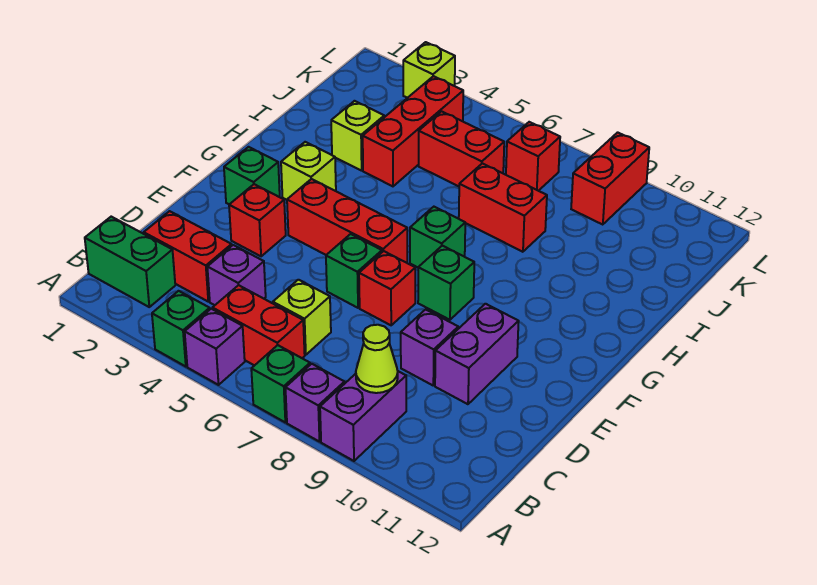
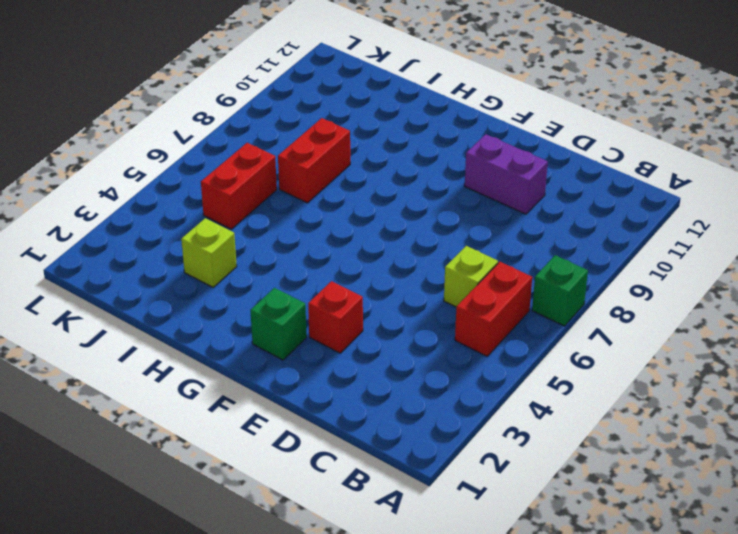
none -> green 1x1 brick [152,291,210,367]
none -> purple 1x1 brick [185,309,245,385]
none -> purple 1x1 brick [285,364,345,442]

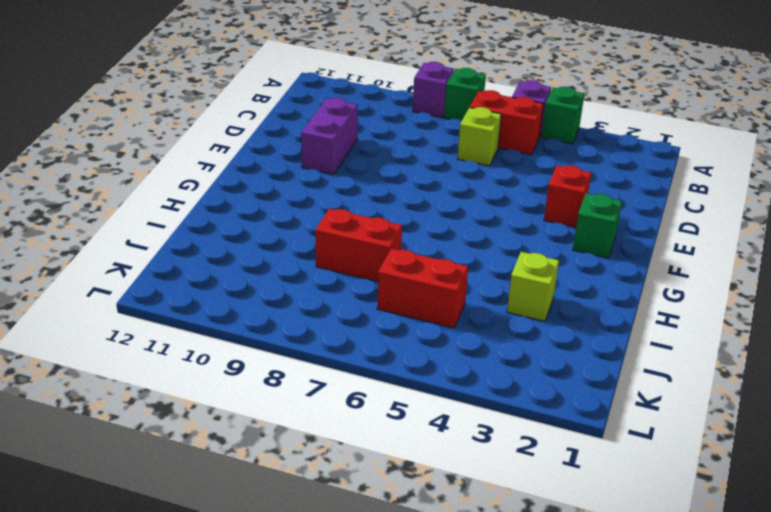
none -> purple 1x2 brick [320,371,406,461]
none -> green 1x2 brick [85,217,175,307]
none -> red 1x2 brick [144,211,232,301]

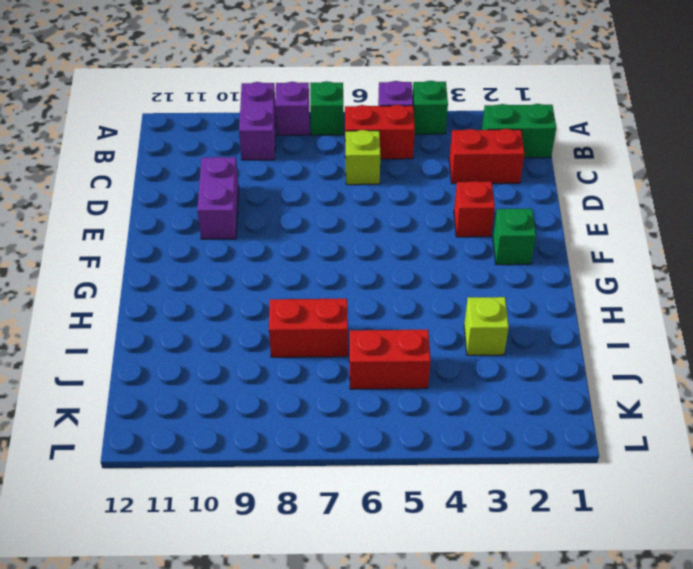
none -> purple 1x1 brick [207,245,266,305]
none -> purple 1x1 brick [401,309,458,385]
none -> green 1x1 brick [326,234,382,308]

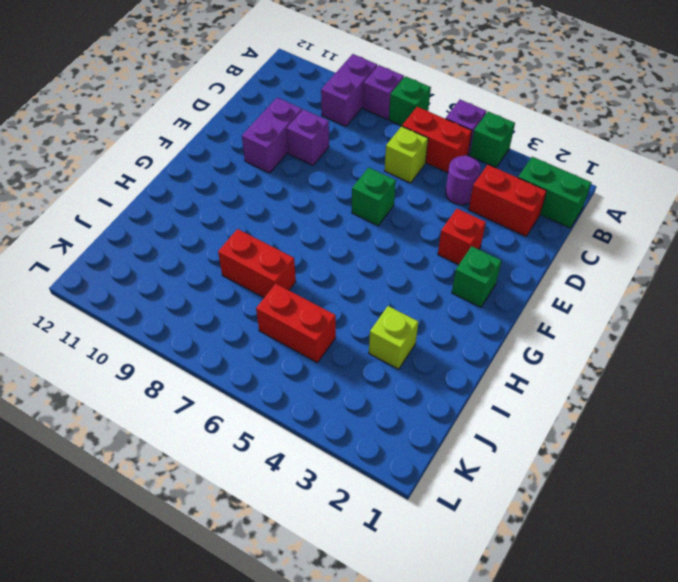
purple 1x1 round brick [446,155,481,205] -> purple 1x1 brick [207,245,266,305]
none -> red 1x1 brick [359,251,415,325]
none -> red 1x3 brick [287,179,407,263]
none -> green 1x1 brick [418,246,474,320]

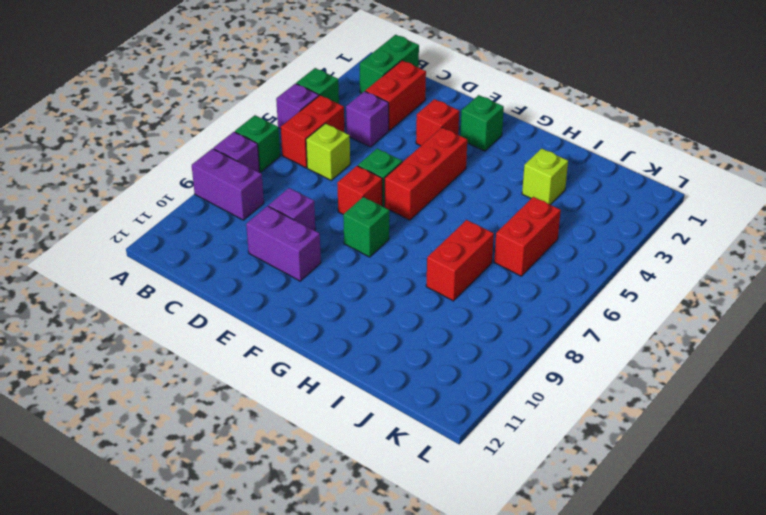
none -> lime 1x1 brick [281,142,336,200]
none -> green 1x1 brick [410,207,465,267]
none -> red 1x3 brick [363,76,463,186]

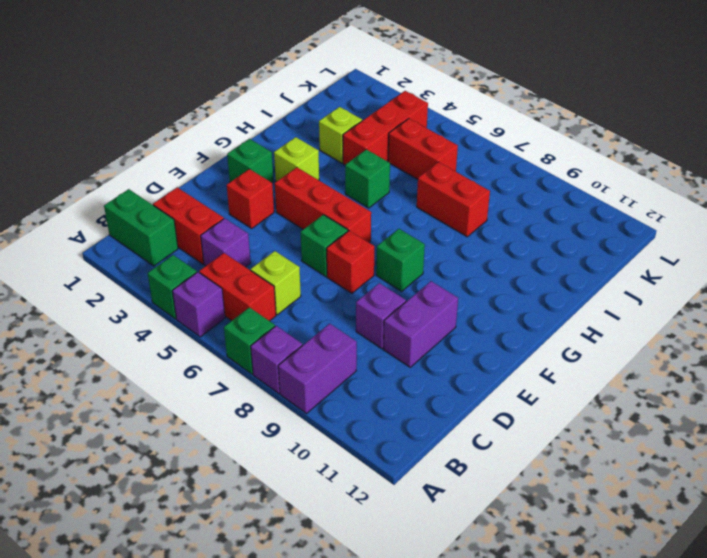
green 1x1 brick [345,149,390,208] -> green 1x1 brick moved to [410,207,465,267]
none -> red 1x1 brick [506,122,560,191]
none -> red 1x2 brick [571,132,649,225]
none -> lime 1x1 brick [403,42,455,98]

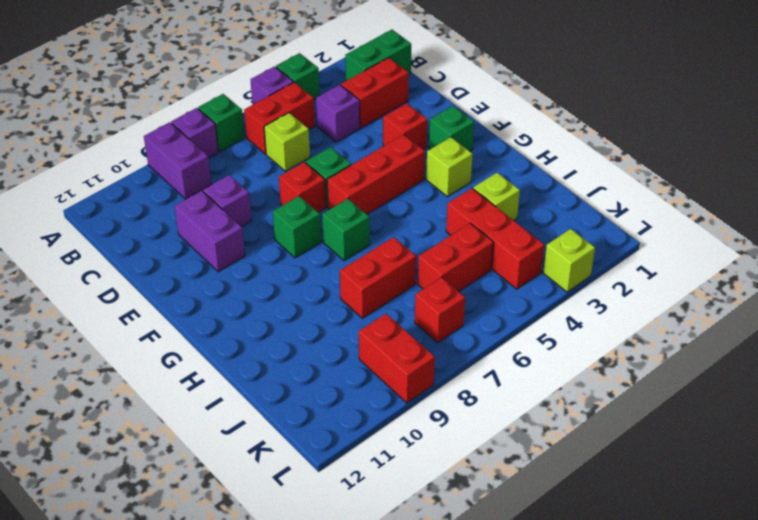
none -> lime 1x1 cone [356,325,398,393]

